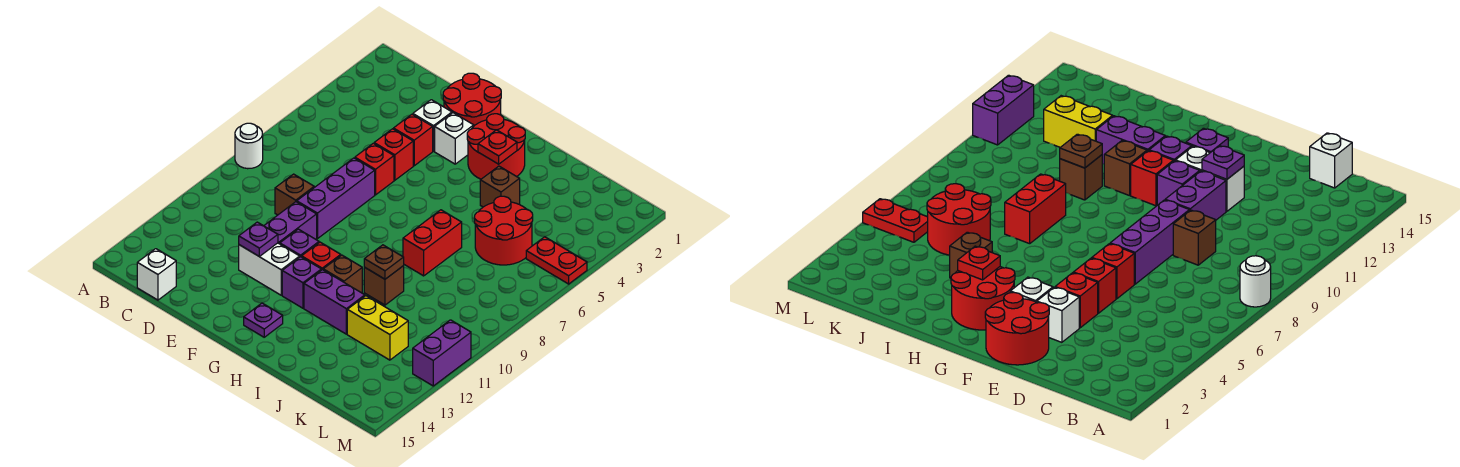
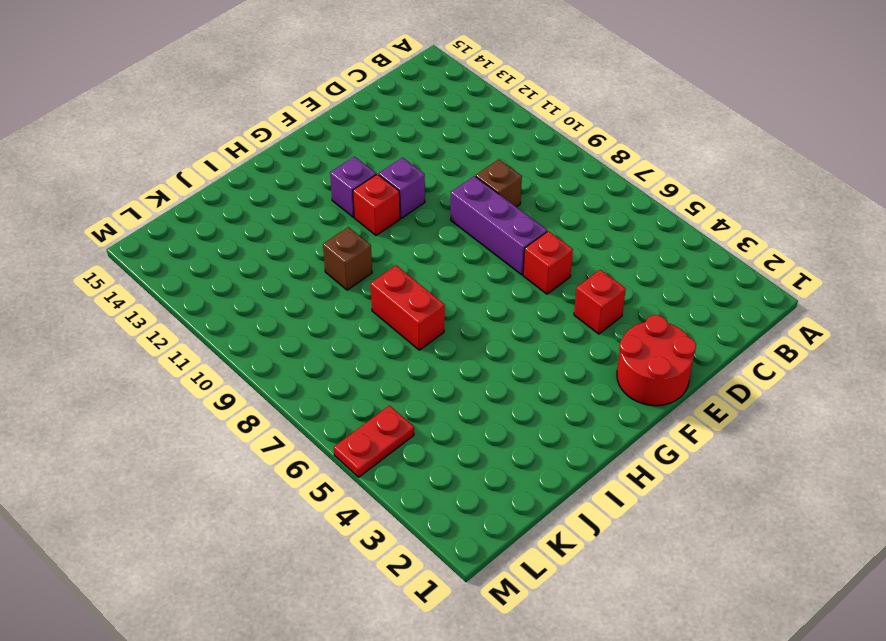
none -> white 1x1 round brick [235,123,263,169]
none -> white 1x1 brick [137,249,176,300]
none -> white 1x1 brick [413,100,452,151]

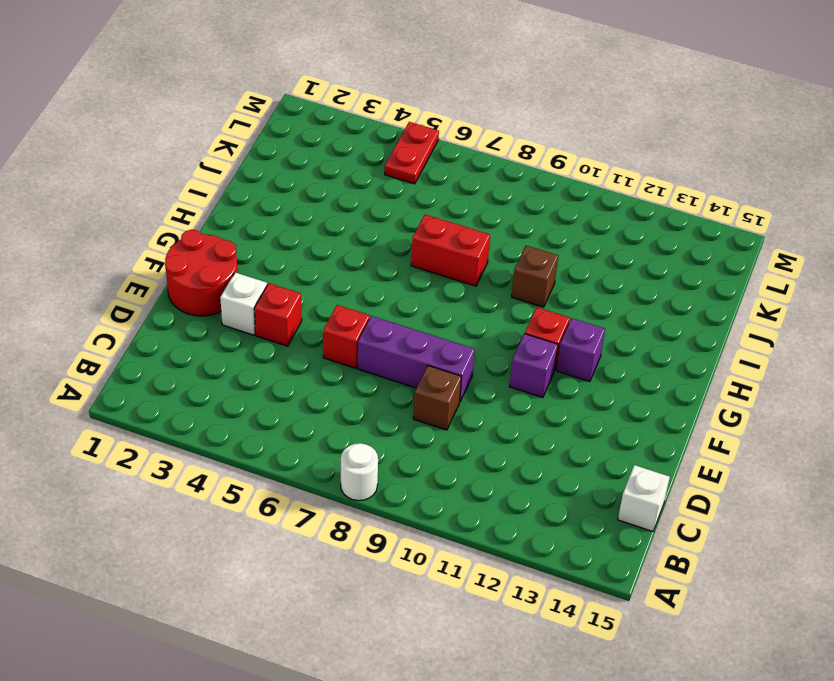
none -> red 1x1 brick [374,129,413,180]
none -> purple 1x2 brick [264,202,317,244]
none -> white 1x2 brick [239,243,300,295]

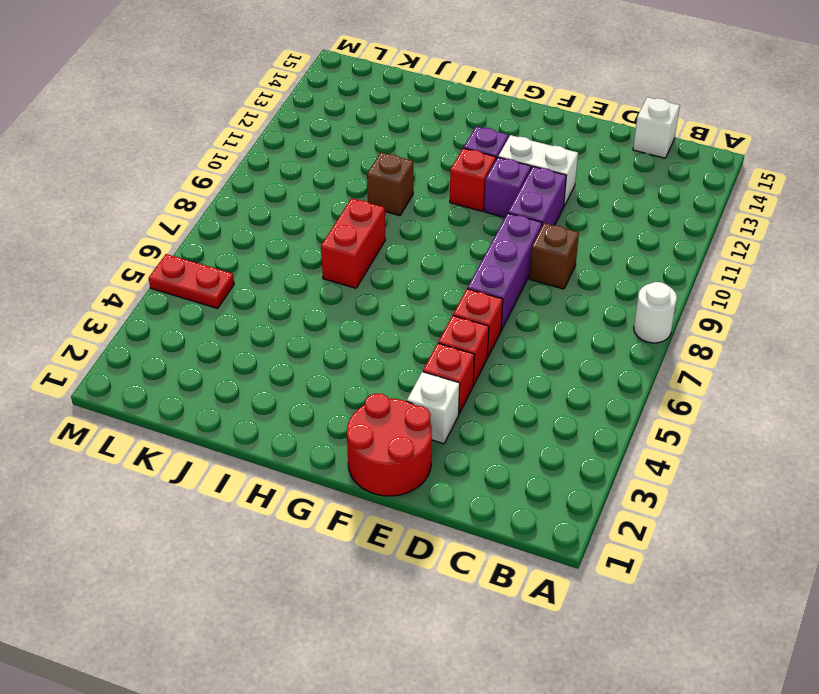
none -> white 1x1 brick [435,113,474,164]
none -> red 2x2 round brick [467,114,525,179]
none -> purple 1x1 plate [244,303,283,337]

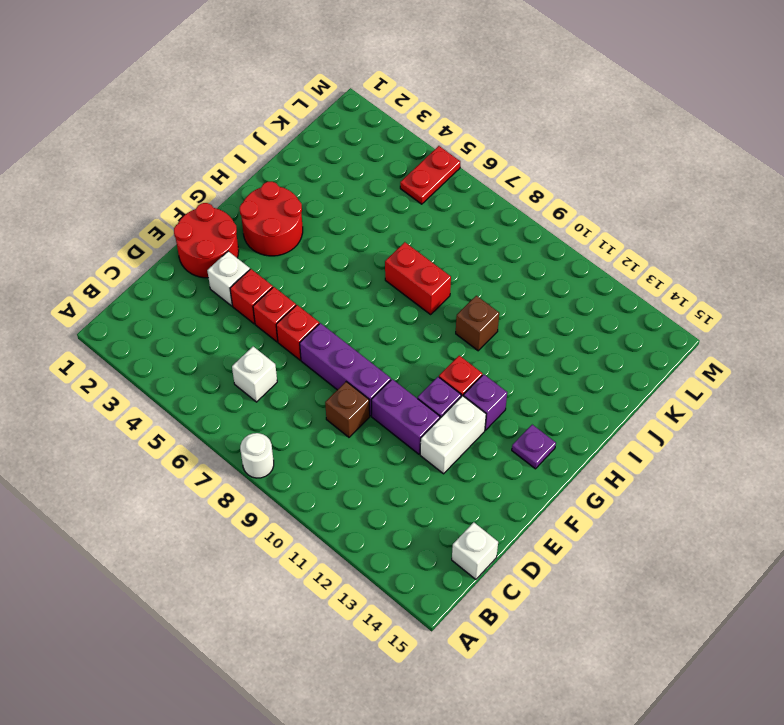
white 1x1 brick [232,347,277,402] -> white 1x1 brick moved to [435,113,474,164]
none -> brown 1x1 brick [323,255,362,293]
none -> purple 1x2 brick [304,270,365,334]
none -> brown 1x1 brick [480,166,520,207]

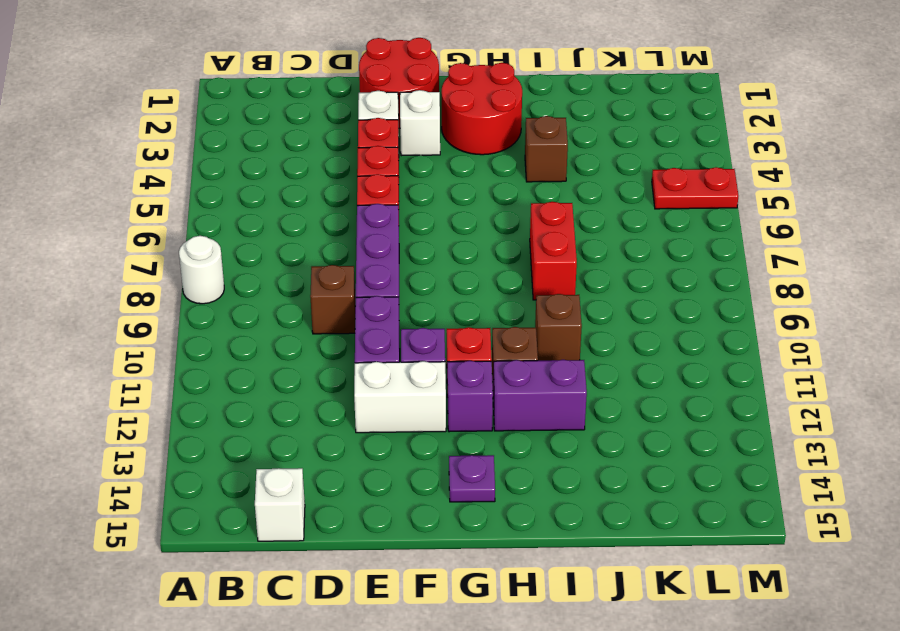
none -> red 2x2 round brick [475,196,533,265]
none -> yellow 1x2 brick [347,296,408,360]
none -> purple 1x2 brick [413,320,471,386]

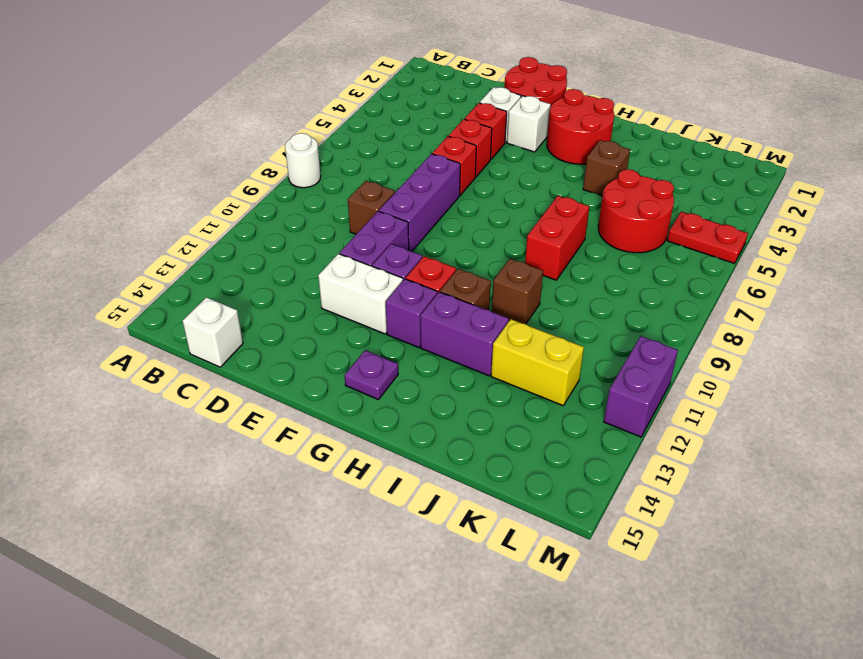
none -> purple 1x1 plate [239,222,278,256]
none -> red 1x1 plate [478,130,517,164]
none -> brown 1x1 plate [364,245,404,279]

